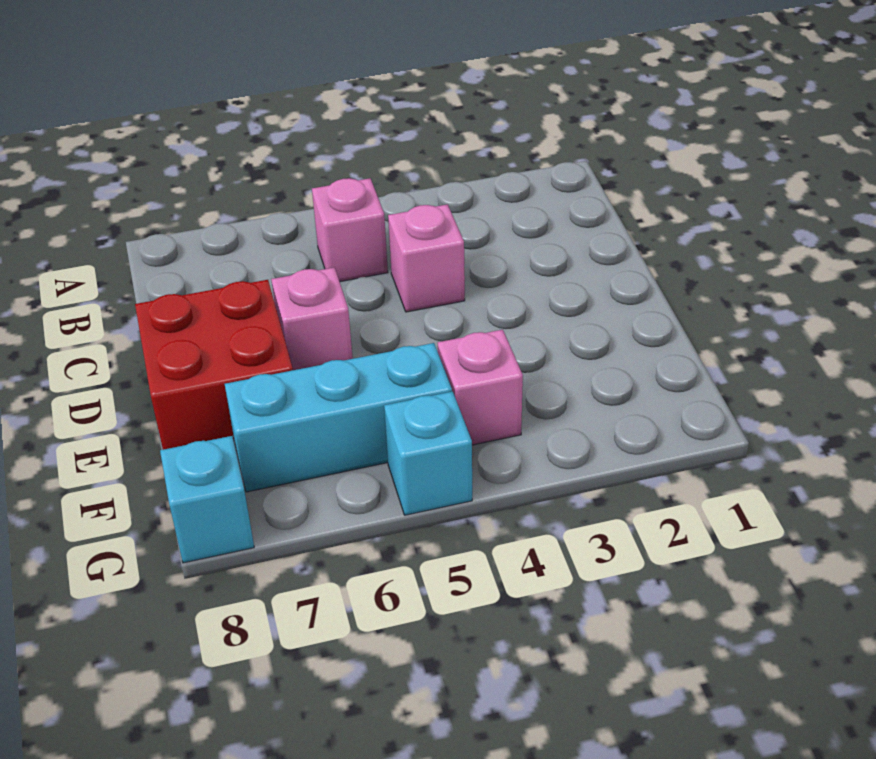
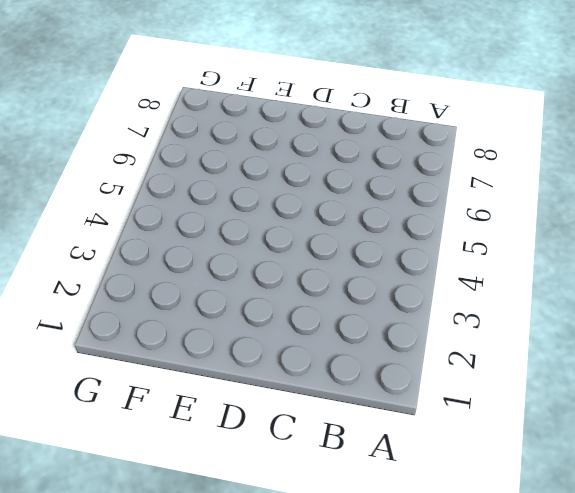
none -> pink 1x1 brick [312,178,388,282]
none -> pink 1x1 brick [388,204,465,312]

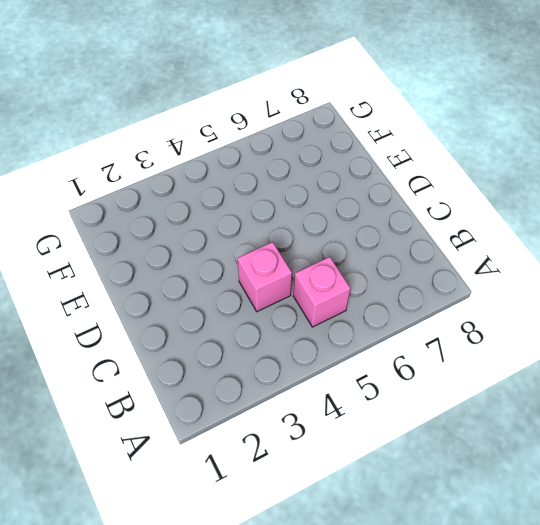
none -> pink 1x1 brick [271,267,353,370]
none -> red 2x2 brick [135,280,293,450]

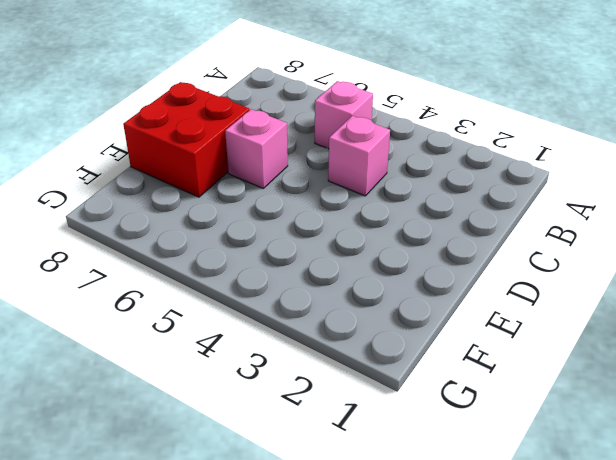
none -> pink 1x1 brick [438,330,523,445]
none -> cyan 1x3 brick [225,343,452,492]

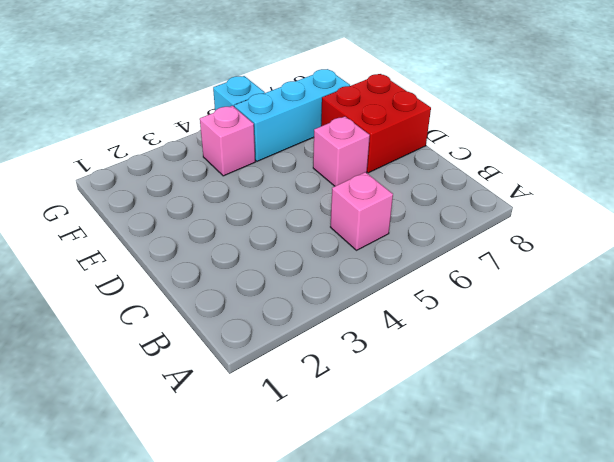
none -> pink 1x1 brick [388,204,465,312]
none -> cyan 1x1 brick [160,436,254,563]

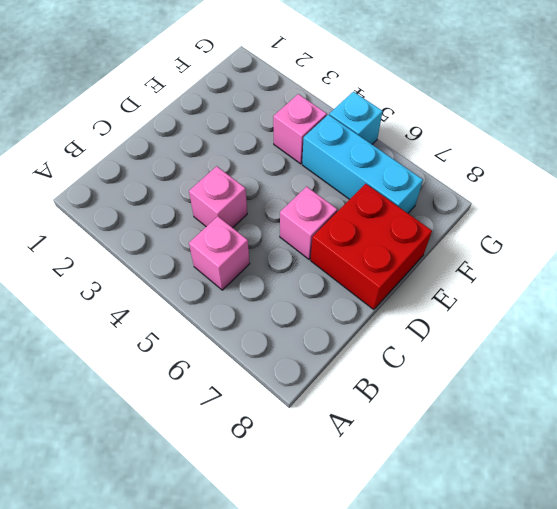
none -> cyan 1x1 brick [160,436,254,563]

